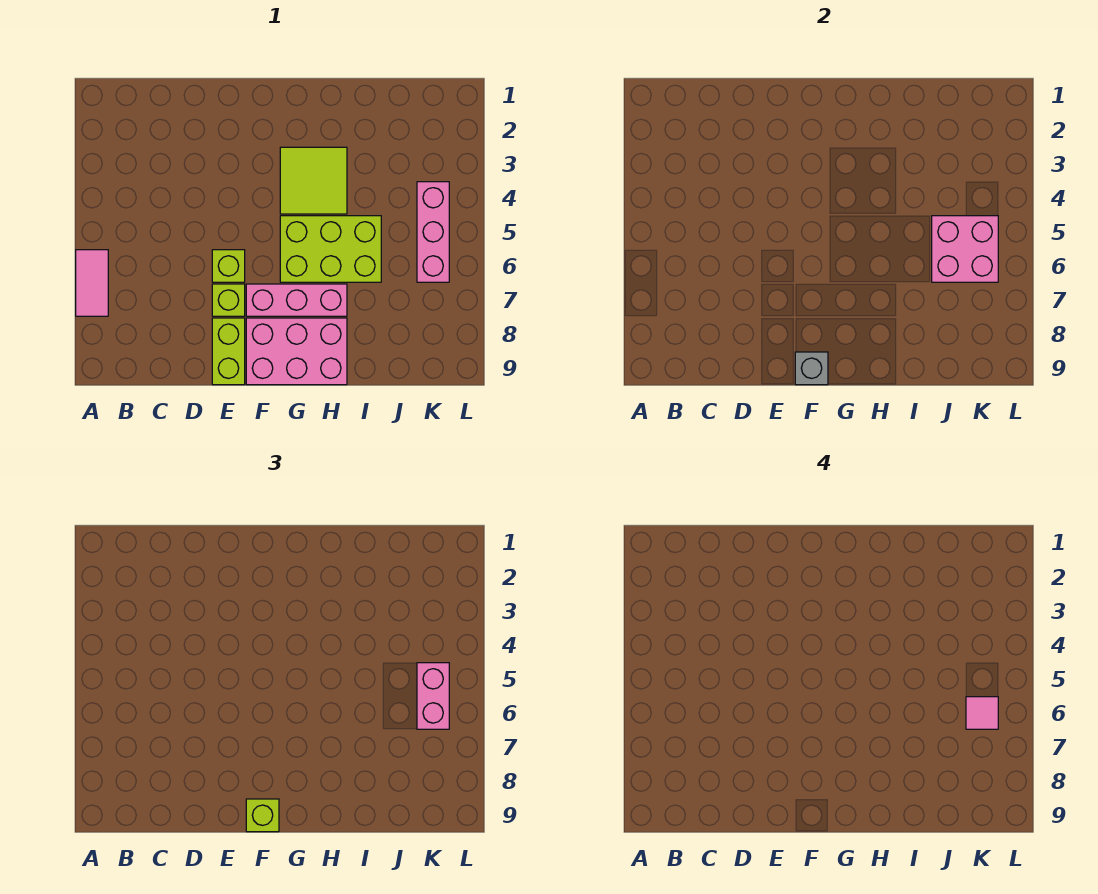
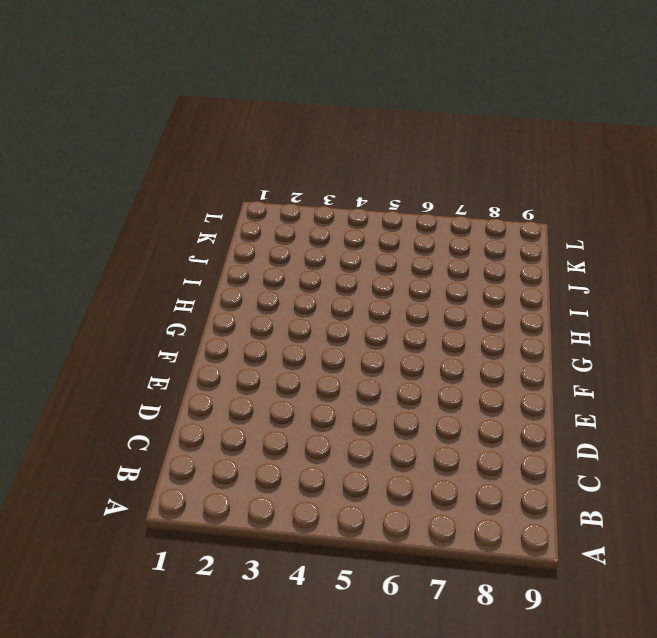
none -> pink 1x2 tile [76,250,108,316]
none -> lime 1x1 brick [212,250,245,282]
none -> lime 1x1 brick [212,284,245,316]

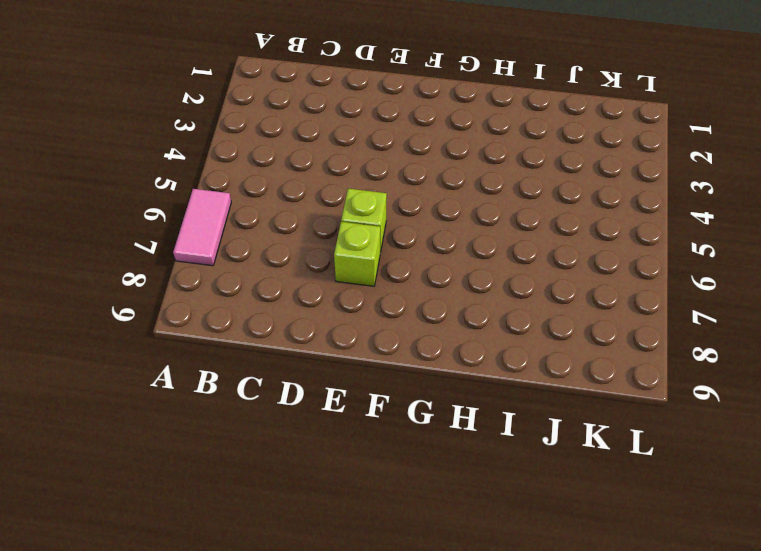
none -> lime 1x2 brick [212,318,245,385]
none -> pink 1x3 brick [246,284,347,316]
none -> pink 2x3 brick [246,318,347,385]

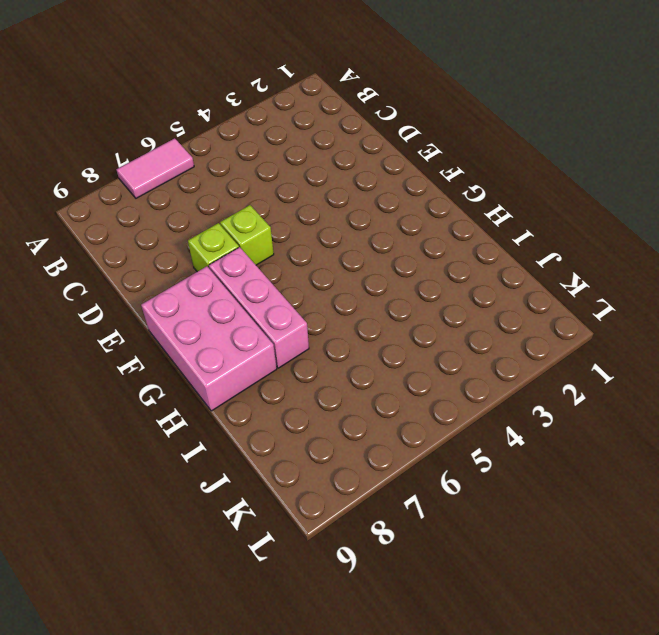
none -> lime 1x2 brick [212,318,245,385]
none -> lime 2x2 tile [280,147,347,214]
none -> lime 2x3 brick [280,216,381,282]

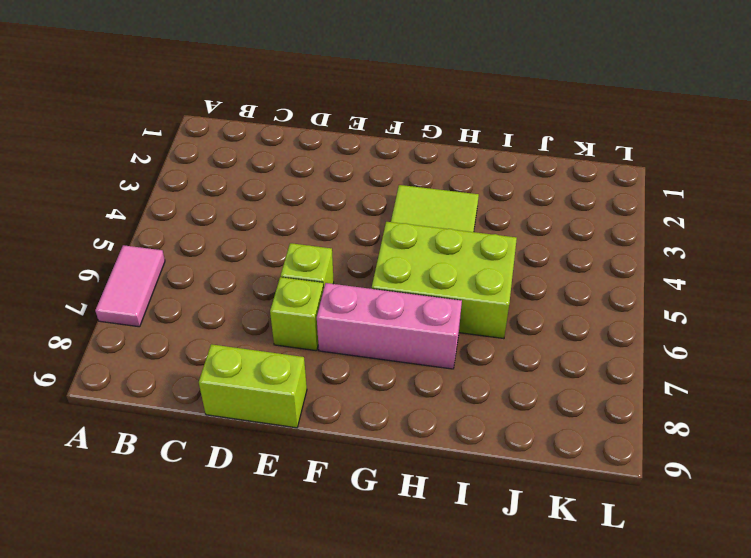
lime 1x2 brick [199,344,307,428] -> lime 1x2 brick turned to [212,318,245,385]
none -> pink 2x3 brick [246,318,347,385]
none -> pink 1x3 brick [417,182,449,282]
none -> grey 1x1 brick [795,352,828,385]

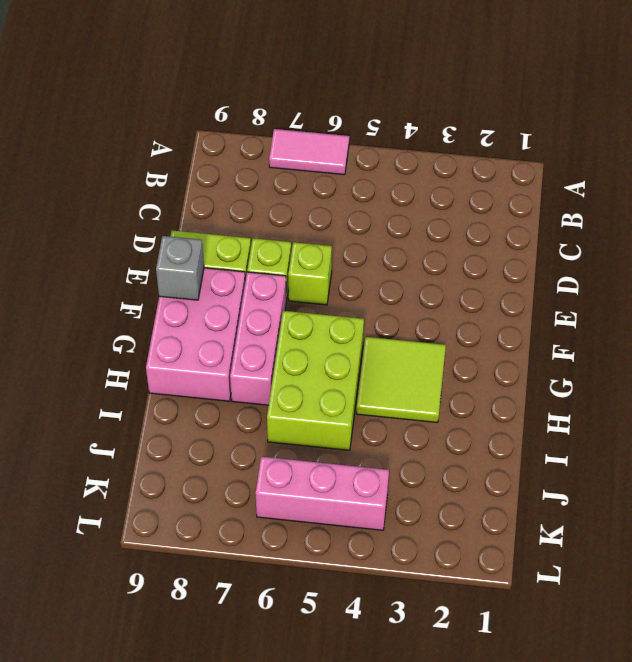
none -> pink 2x2 brick [932,216,998,282]
none -> lime 1x1 brick [246,799,279,832]
none -> pink 1x2 brick [417,663,449,729]

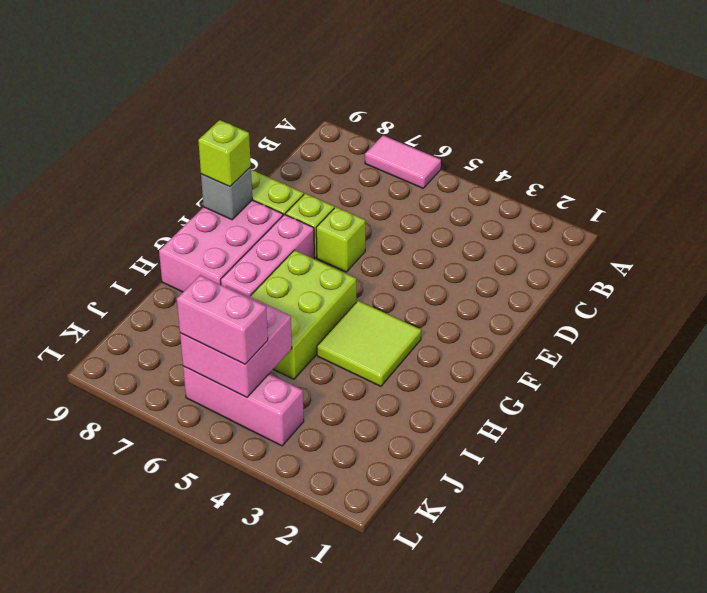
none -> pink 1x1 tile [966,697,998,729]

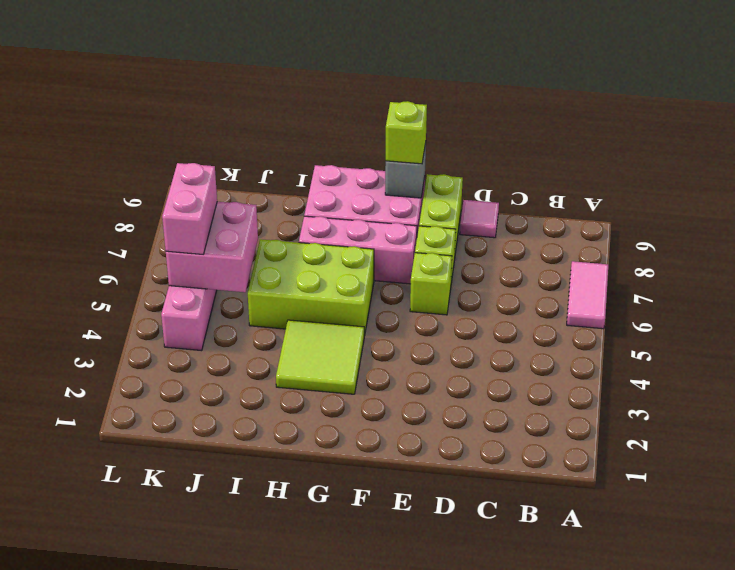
pink 1x1 tile [460,200,499,238] -> pink 1x1 tile moved to [966,697,998,729]

